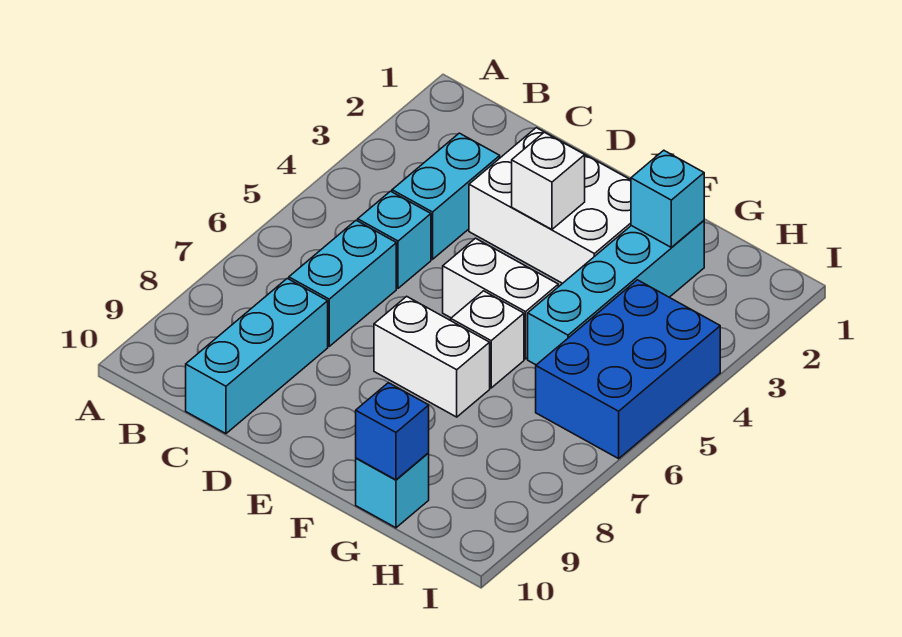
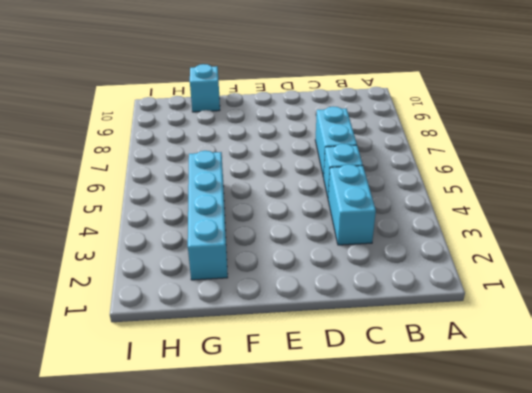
none -> cyan 1x3 brick [186,278,328,434]
none -> white 2x3 brick [469,128,631,283]
none -> white 1x2 brick [443,238,558,359]

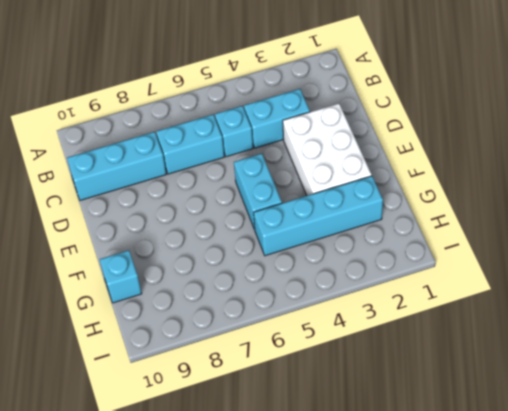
cyan 1x2 brick [234,154,282,230] -> white 1x2 brick [443,238,558,359]
none -> white 1x2 brick [374,296,490,417]
none -> white 1x1 brick [451,291,524,388]
none -> blue 2x3 brick [536,280,720,459]

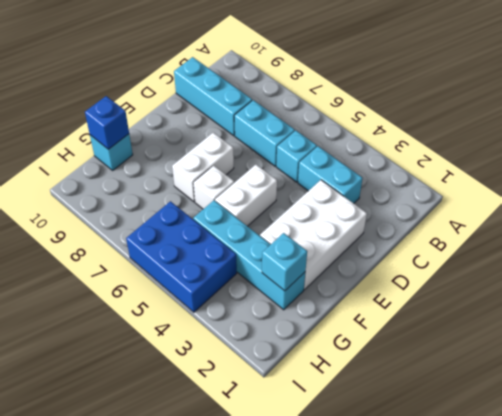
none -> white 1x1 brick [512,132,585,229]

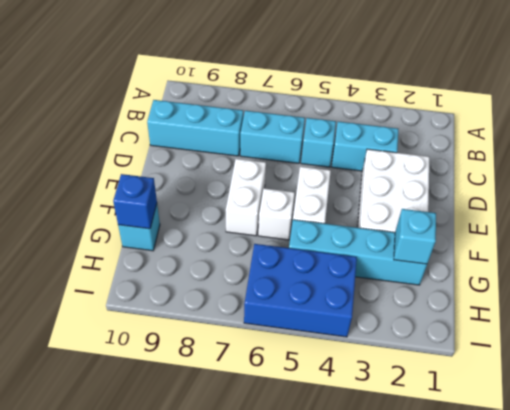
none -> white 1x1 brick [512,132,585,229]

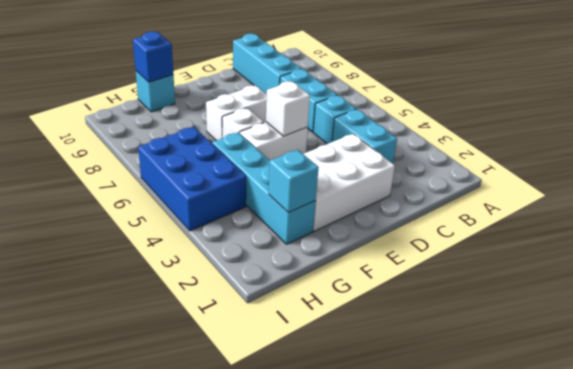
white 1x1 brick [266,81,310,136] -> white 1x1 brick moved to [512,132,585,229]

